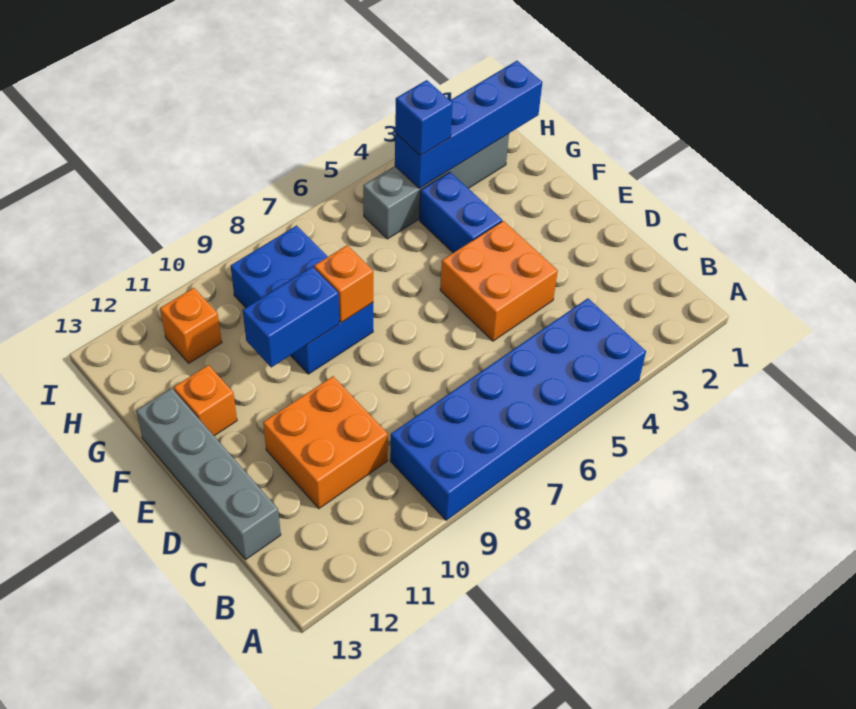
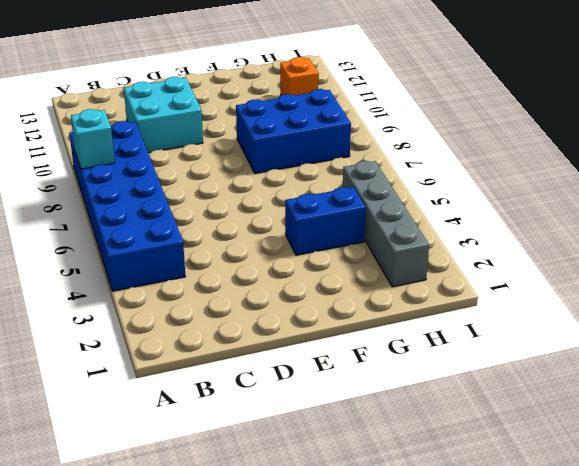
cyan 1x1 brick [71,109,115,169] -> none
cyan 2x2 brick [124,77,203,153] -> orange 2x2 brick [263,376,388,508]
none -> grey 1x4 brick [136,388,281,560]
none -> orange 2x2 brick [440,221,558,341]
none -> orange 1x1 brick [174,365,237,436]

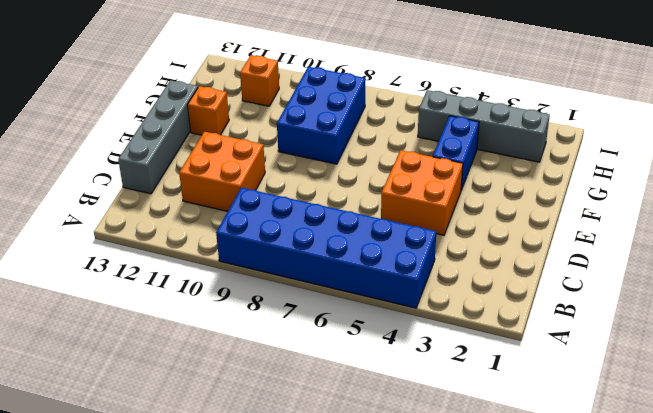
none -> orange 1x1 brick [314,245,373,323]
none -> blue 1x2 brick [243,267,339,367]
none -> blue 1x4 brick [395,61,542,188]

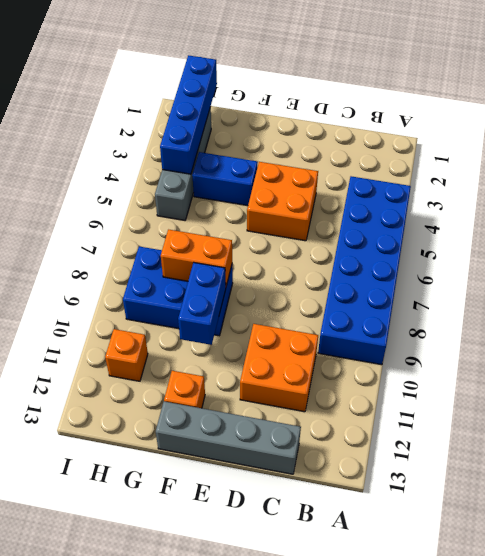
orange 1x2 brick [161,230,232,286] -> orange 1x1 brick [314,245,373,323]
none -> blue 1x1 brick [395,80,453,156]

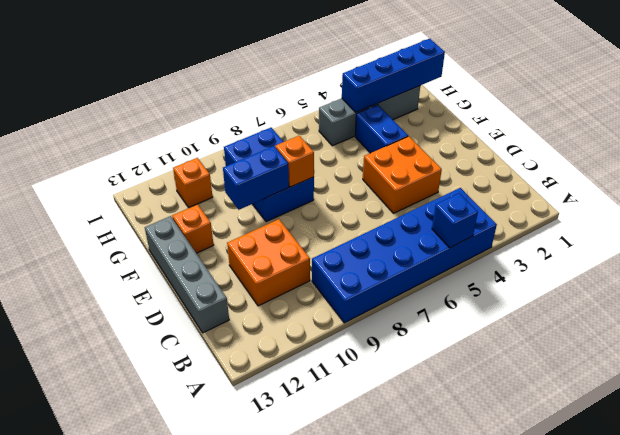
blue 1x1 brick [432,193,478,248] -> blue 1x1 brick moved to [395,80,453,156]

